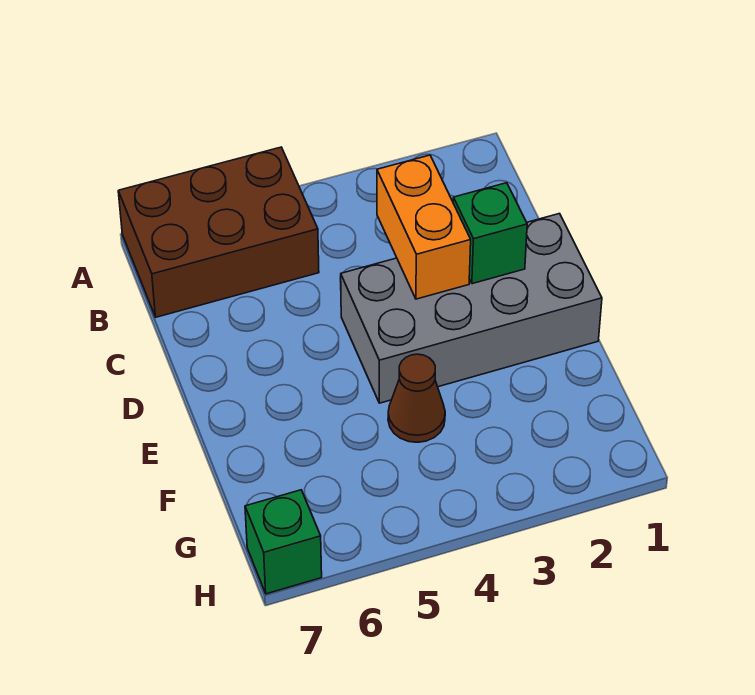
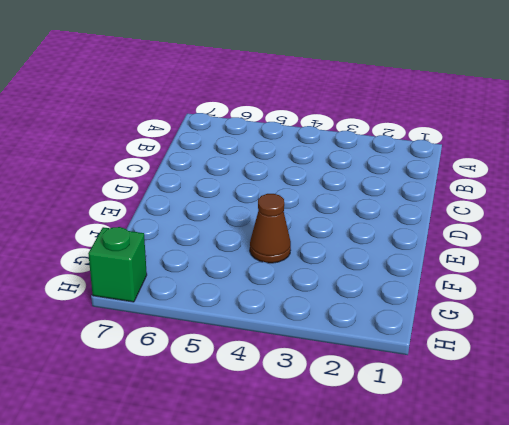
none -> brown 2x3 brick [118,147,319,317]
none -> grey 2x4 brick [341,214,602,403]

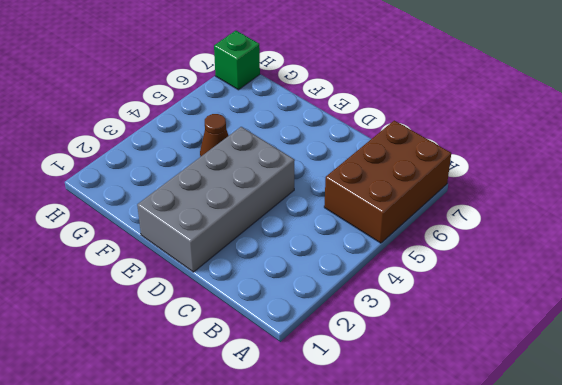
none -> orange 1x2 brick [377,155,471,299]
none -> green 1x1 brick [453,183,527,284]

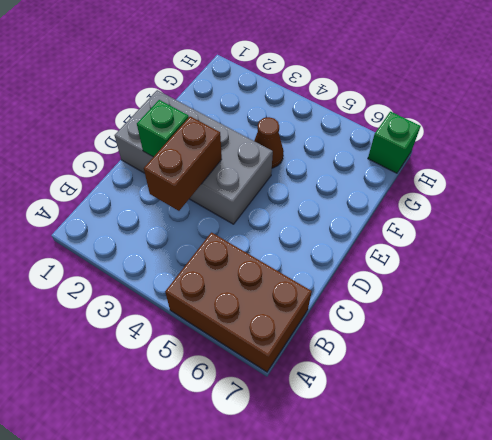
brown 1x2 brick [144,116,222,211] -> orange 1x2 brick [377,155,471,299]

